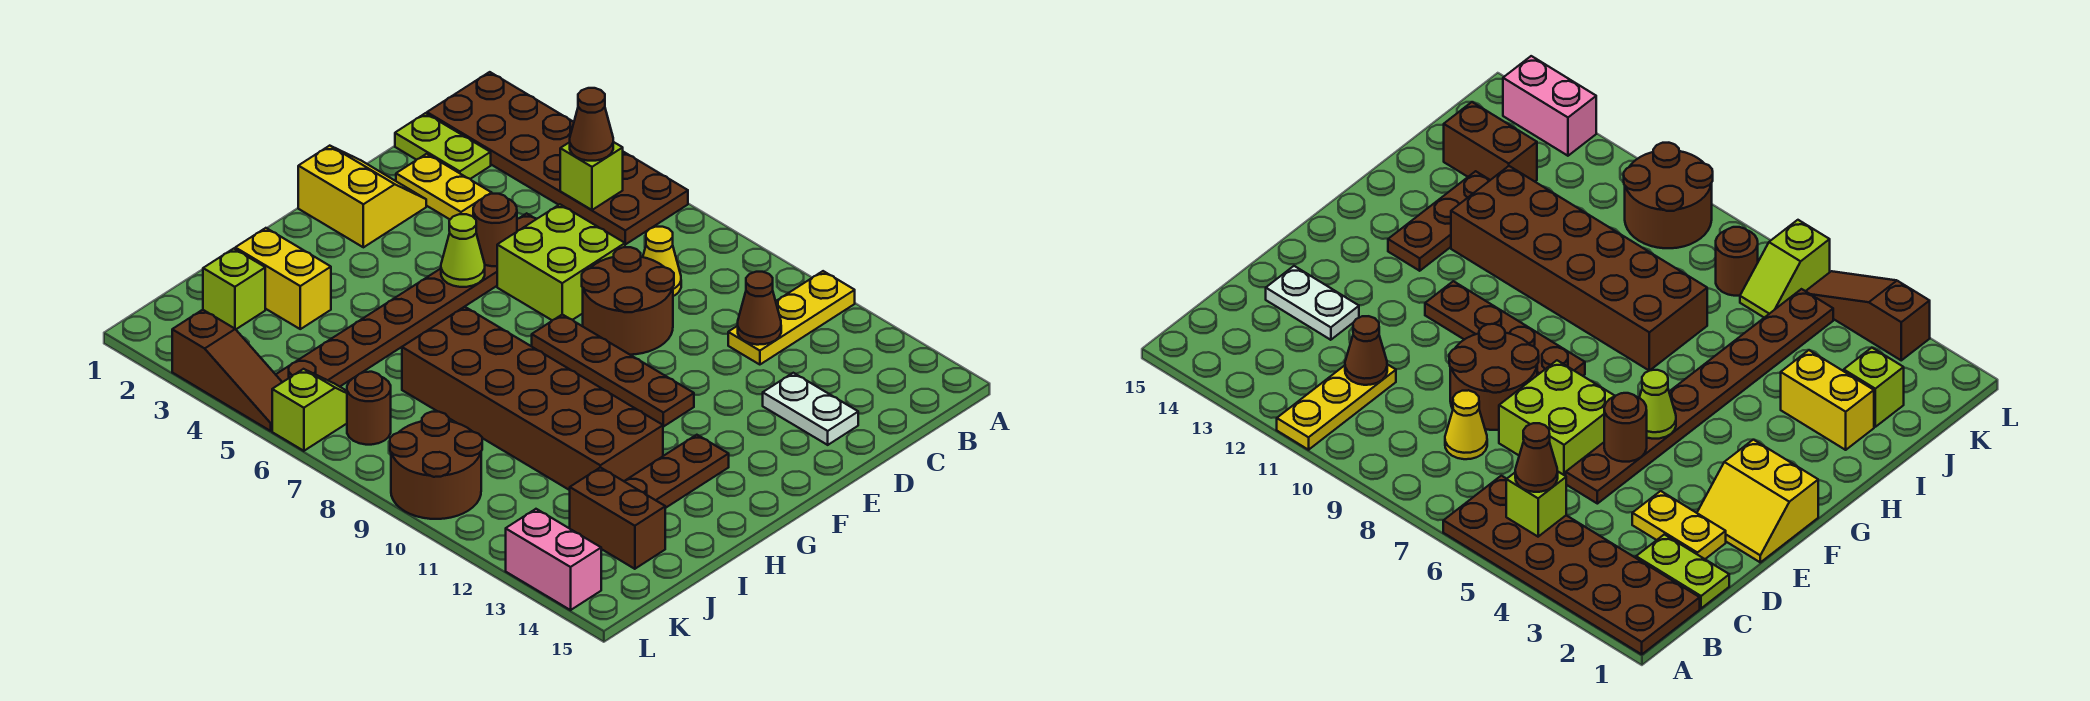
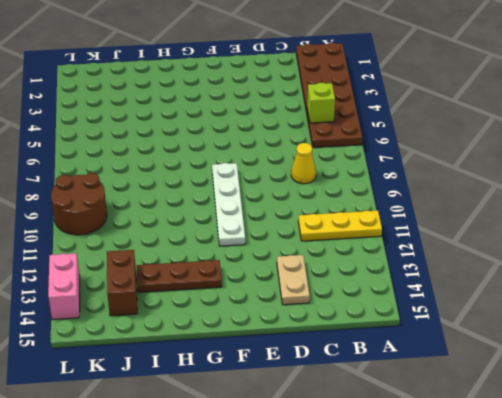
tan 1x2 plate [277,255,310,305] -> white 1x2 plate [763,373,858,445]
white 1x4 plate [212,163,245,246] -> brown 1x4 plate [532,314,694,427]
none -> lime 1x2 plate [395,113,491,179]
none -> yellow 1x2 plate [396,154,492,219]
none -> brown 1x8 plate [276,213,536,387]

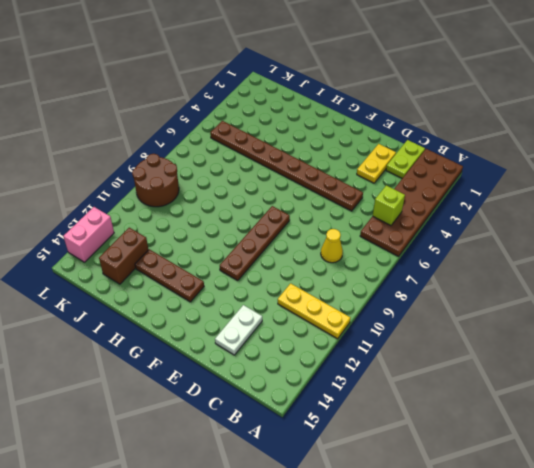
none -> lime 2x2 brick [497,204,625,320]
none -> brown 2x2 round brick [582,247,674,355]
none -> yellow 2x2 slope [298,146,426,247]

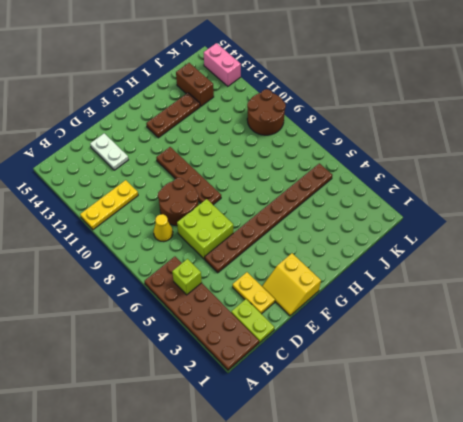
none -> brown 2x6 brick [402,307,663,490]
none -> yellow 1x2 brick [235,228,331,329]
none -> lime 1x1 brick [203,249,265,329]

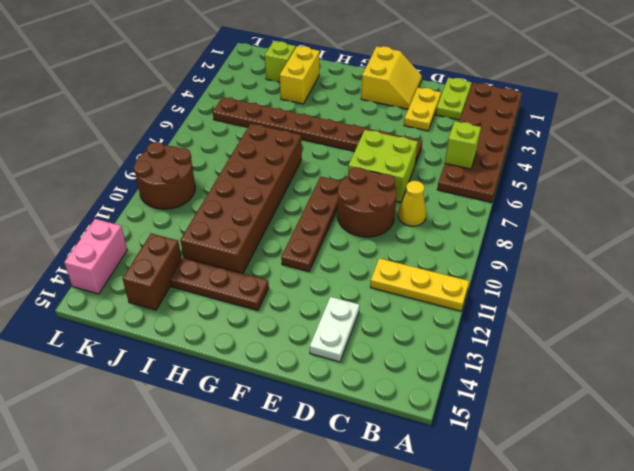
none -> lime 1x2 slope [272,369,347,451]
none -> brown 1x1 round brick [347,372,391,445]
none -> brown 1x3 slope [172,310,282,431]

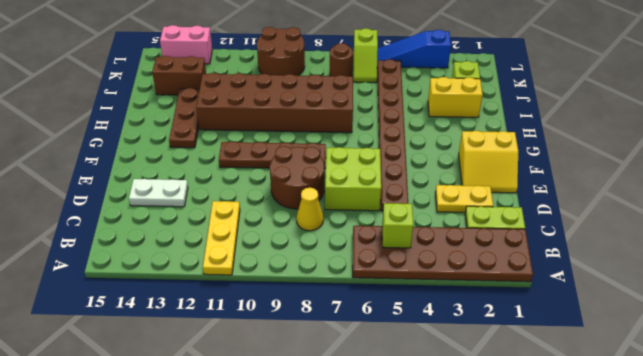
blue 1x3 slope [377,30,451,68] -> brown 1x3 slope [172,310,282,431]
none -> brown 1x1 cone [738,272,781,345]
none -> brown 1x1 round brick [473,194,517,266]
none -> lime 1x1 cone [441,214,485,287]

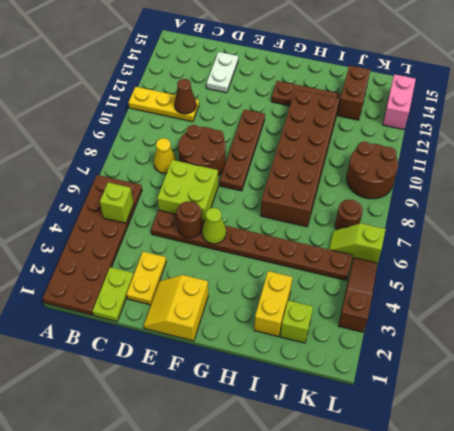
none -> brown 1x1 cone [570,88,613,161]

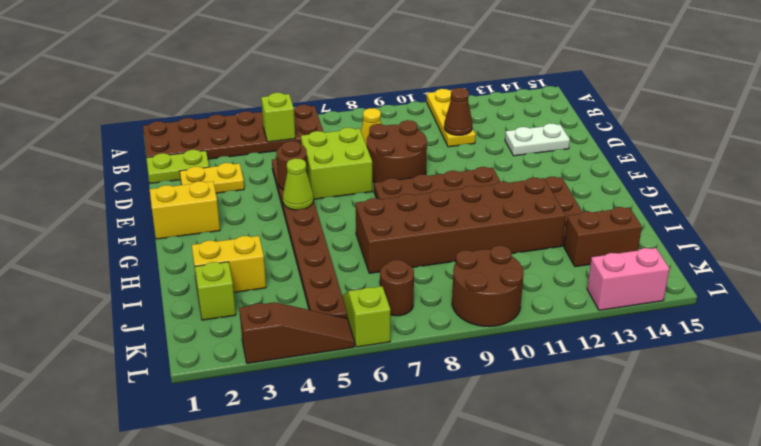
none -> brown 1x1 cone [570,88,613,161]

